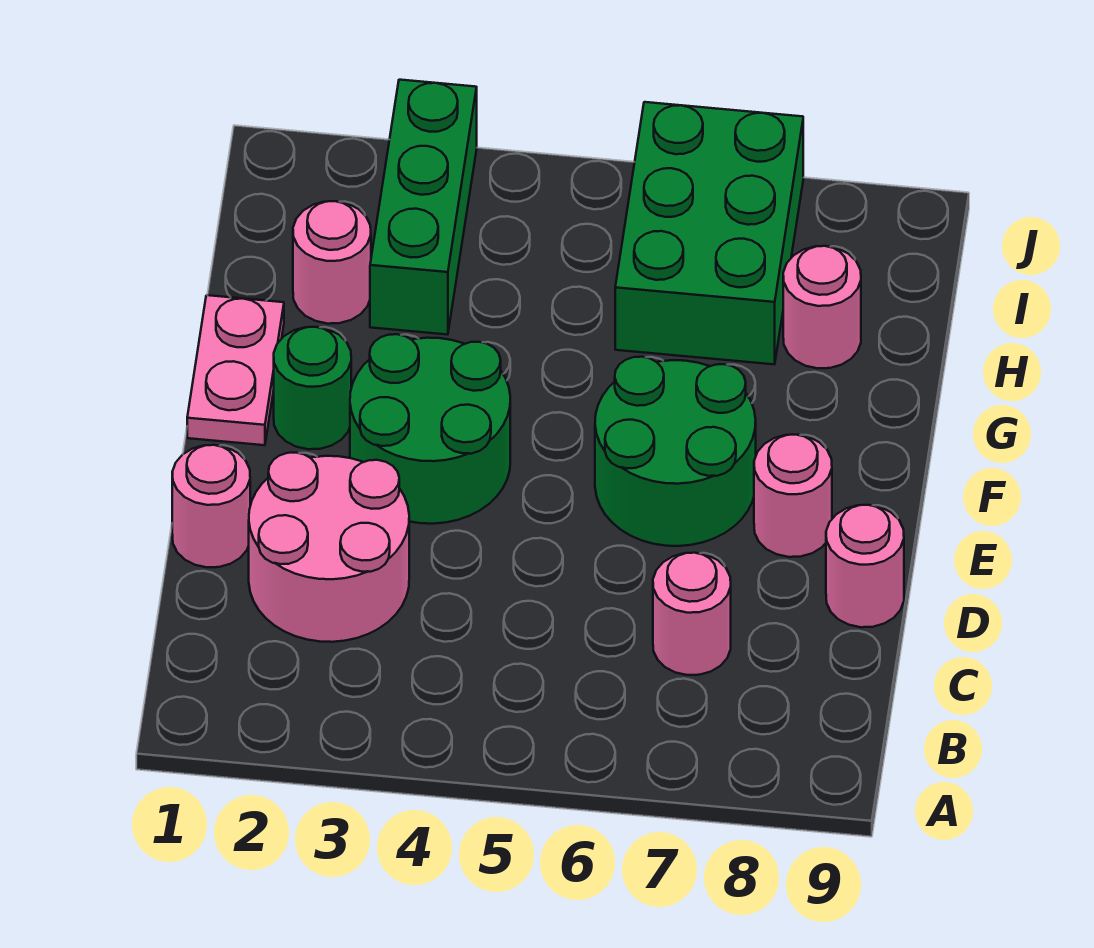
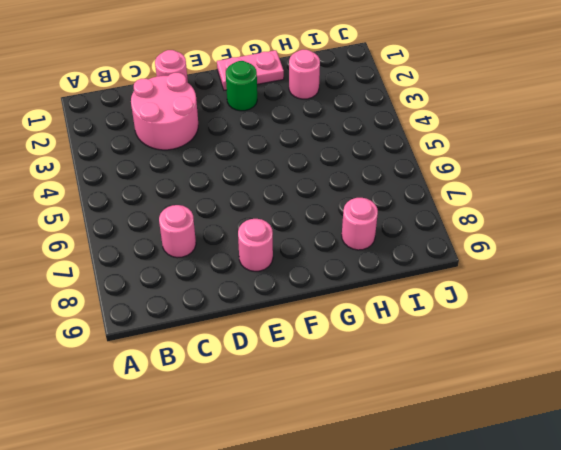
none -> pink 1x1 round brick [826,505,904,627]
none -> green 2x2 round brick [350,334,510,524]
none -> green 2x2 round brick [595,357,756,546]

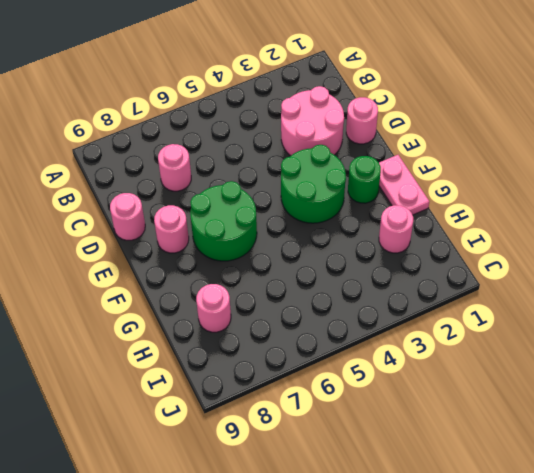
none -> green 1x3 brick [370,80,477,335]
none -> green 2x3 brick [615,102,803,364]

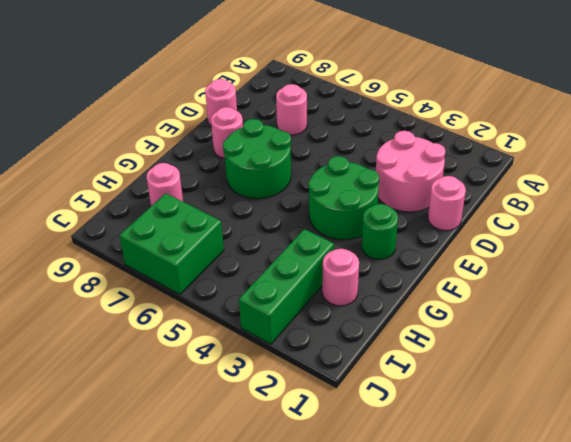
green 2x2 brick [119,193,224,295] -> green 2x3 brick [615,102,803,364]
none -> pink 1x2 plate [187,295,284,445]

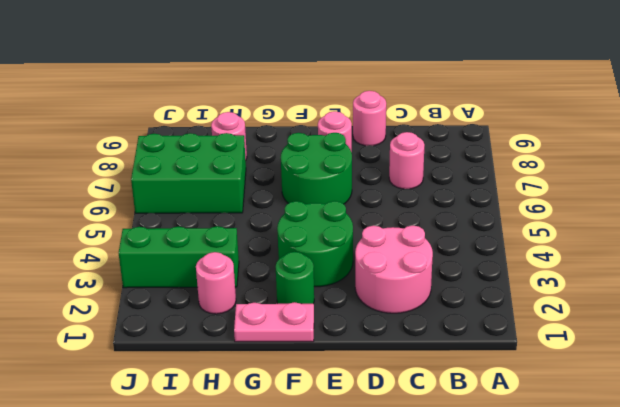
none -> pink 1x1 round brick [172,445,250,567]

